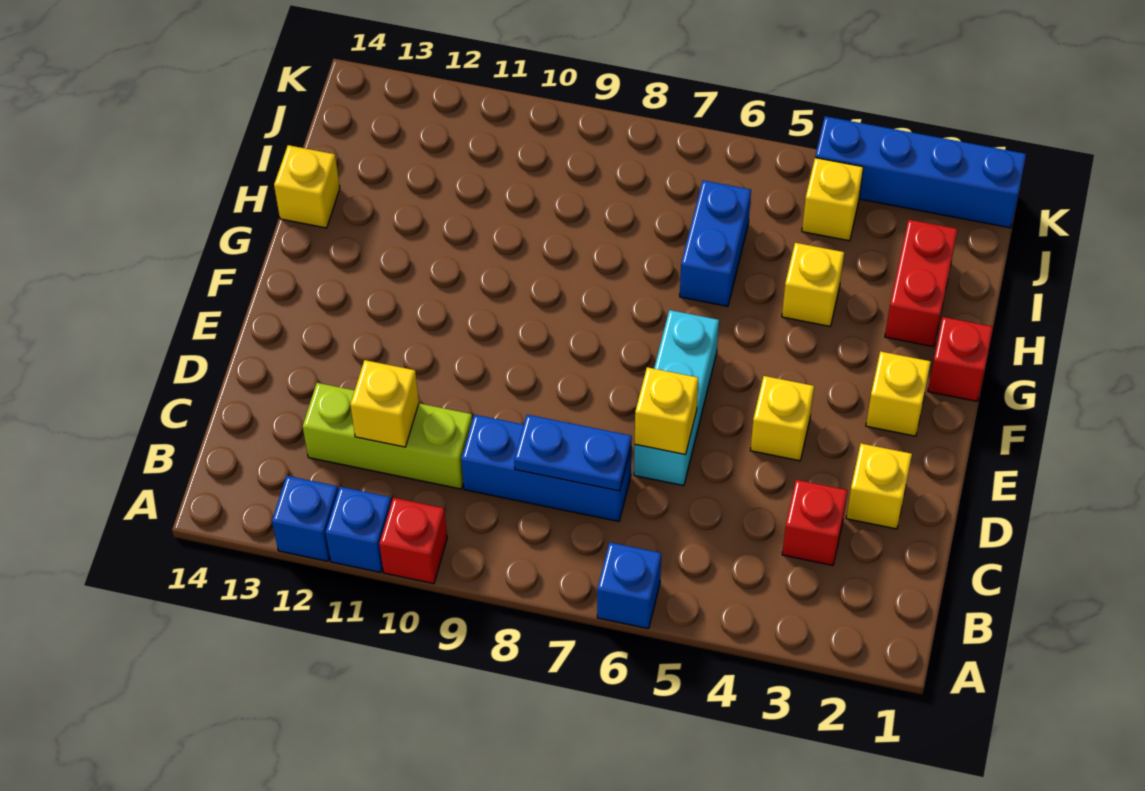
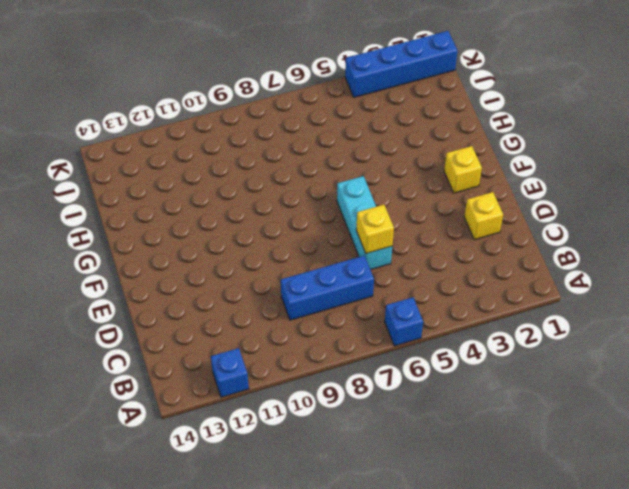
none -> red 1x1 brick [379,498,447,584]
none -> blue 1x1 brick [326,487,391,572]
none -> red 1x1 brick [782,480,848,565]

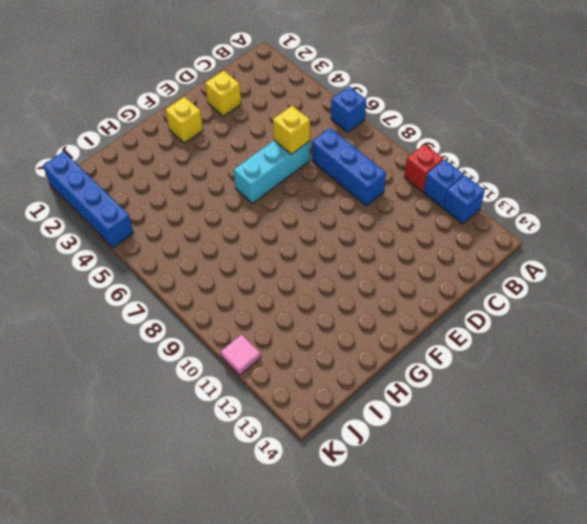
pink 1x1 tile [220,334,261,375] -> none
none -> red 1x1 brick [782,480,848,565]
none -> lime 1x3 brick [303,383,472,489]
none -> yellow 1x1 brick [750,376,814,461]

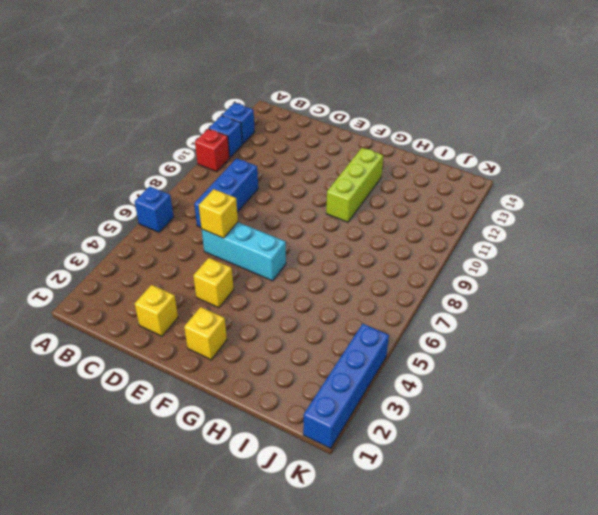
lime 1x3 brick [326,148,383,222] -> lime 1x3 brick moved to [303,383,472,489]
none -> red 1x1 brick [782,480,848,565]
none -> red 1x1 brick [928,317,993,401]
none -> red 1x2 brick [885,220,958,347]

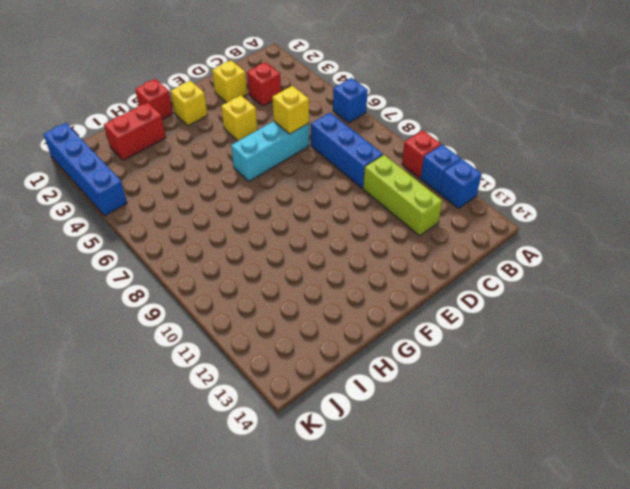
none -> yellow 1x1 brick [782,243,844,326]
none -> blue 1x2 brick [680,180,751,306]
none -> yellow 1x1 brick [274,145,340,228]

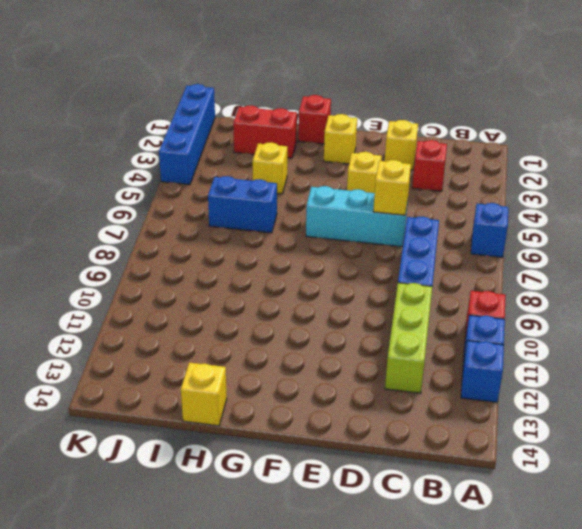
none -> yellow 1x1 brick [802,158,863,241]
none -> blue 1x2 plate [514,415,632,491]
none -> yellow 1x1 brick [350,360,419,447]

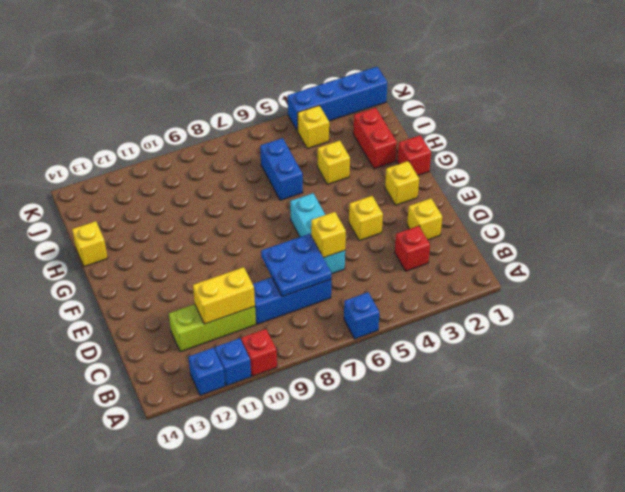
blue 2x2 plate [261,234,332,297] -> blue 1x2 plate [514,415,632,491]
yellow 1x2 brick [193,267,255,324] -> yellow 1x1 brick [350,360,419,447]

